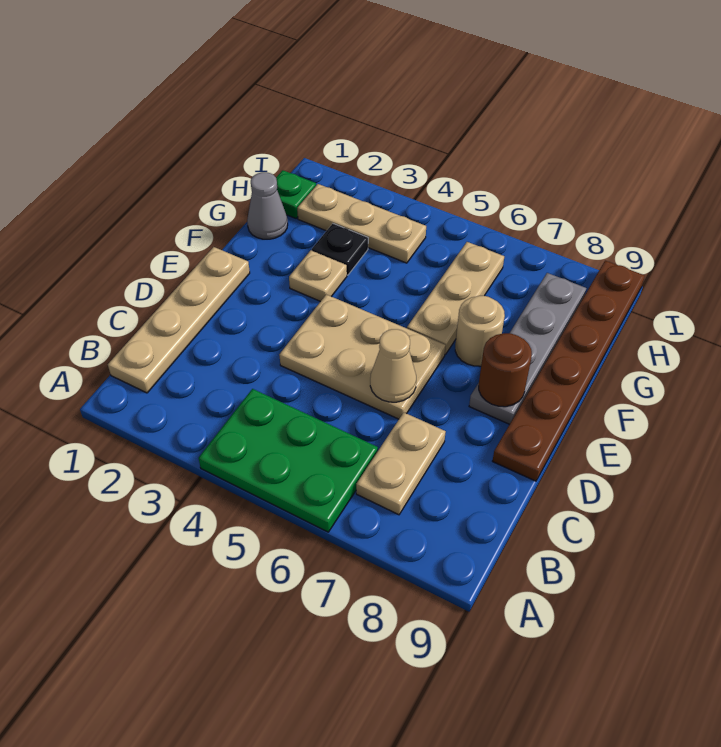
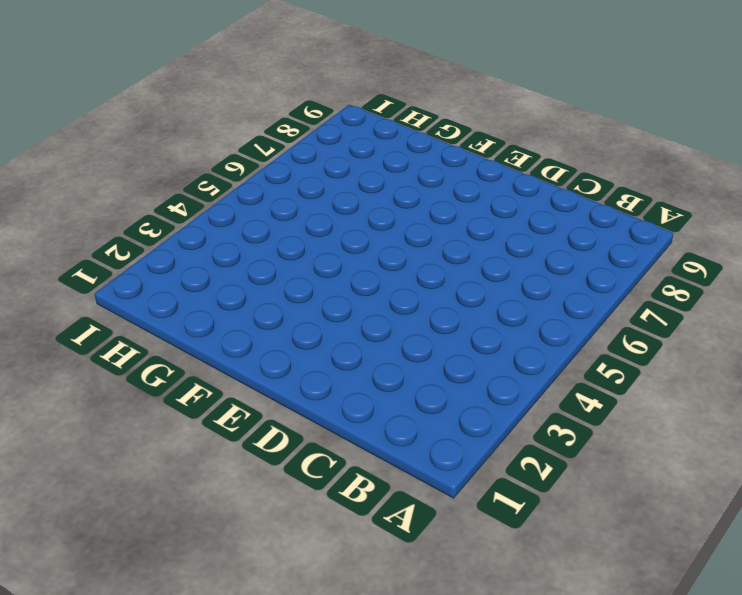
none -> green 2x3 plate [199,389,378,532]
none -> tan 1x4 plate [108,247,250,393]
none -> tan 1x2 plate [356,413,446,515]

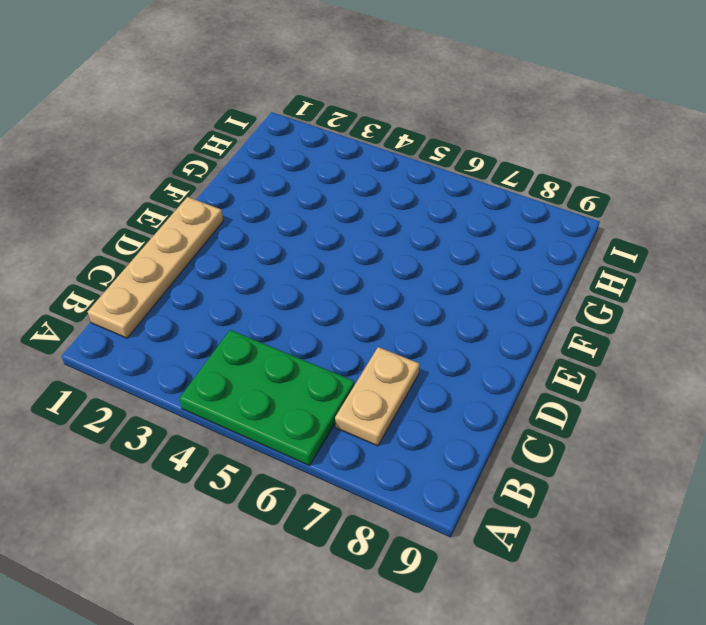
none -> tan 2x3 plate [279,294,446,419]
none -> brown 1x6 plate [493,261,645,481]
none -> grey 1x4 plate [469,273,586,424]

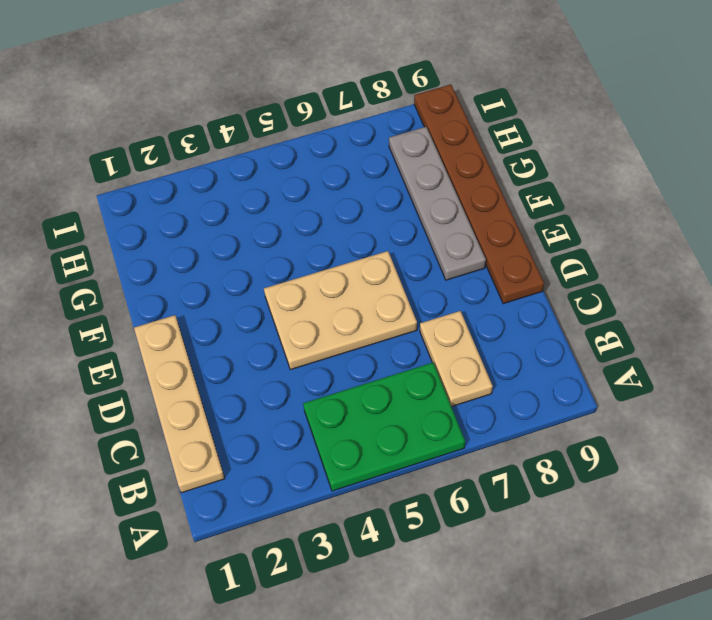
none -> tan 1x1 plate [289,250,347,302]
none -> tan 1x3 plate [407,242,504,355]
none -> tan 1x1 round brick [455,296,505,366]

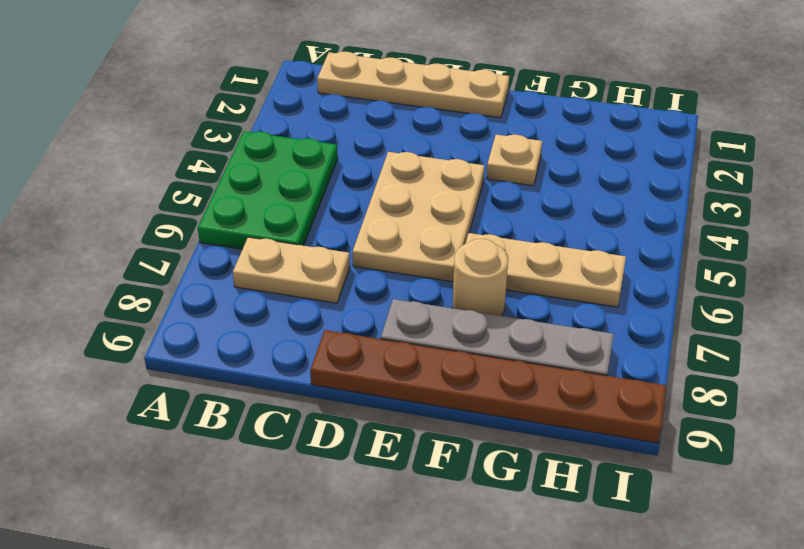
none -> grey 1x1 cone [247,172,288,239]
none -> black 1x1 plate [312,224,368,275]
none -> green 1x1 plate [276,170,316,218]

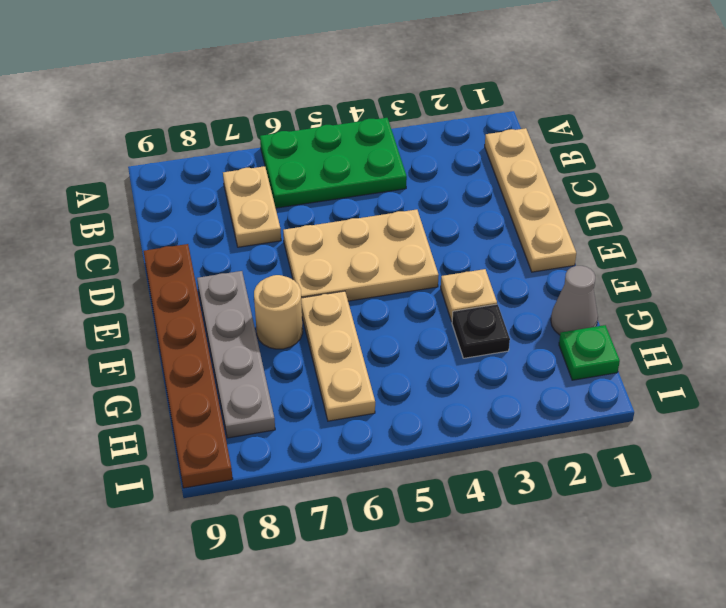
none -> tan 1x3 plate [297,184,426,263]
none -> tan 1x1 cone [370,329,416,402]
none -> brown 1x1 round brick [479,333,532,407]

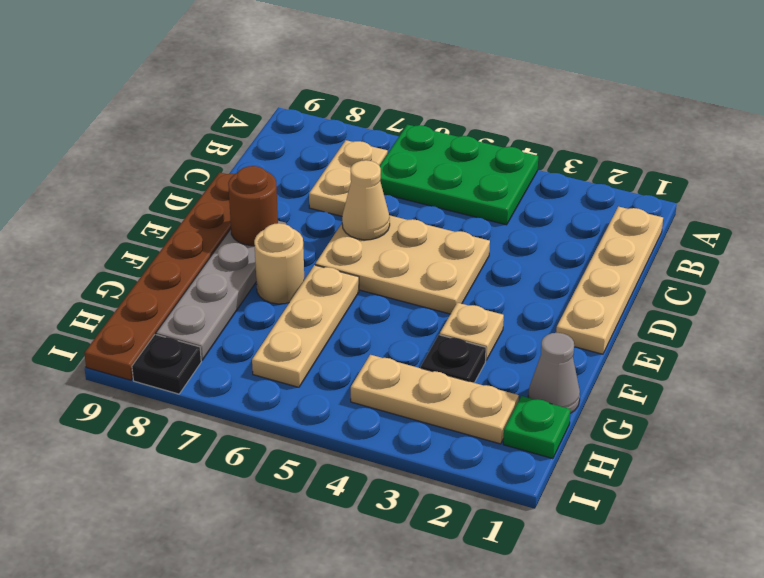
black 1x1 plate [132,335,201,394] -> none

